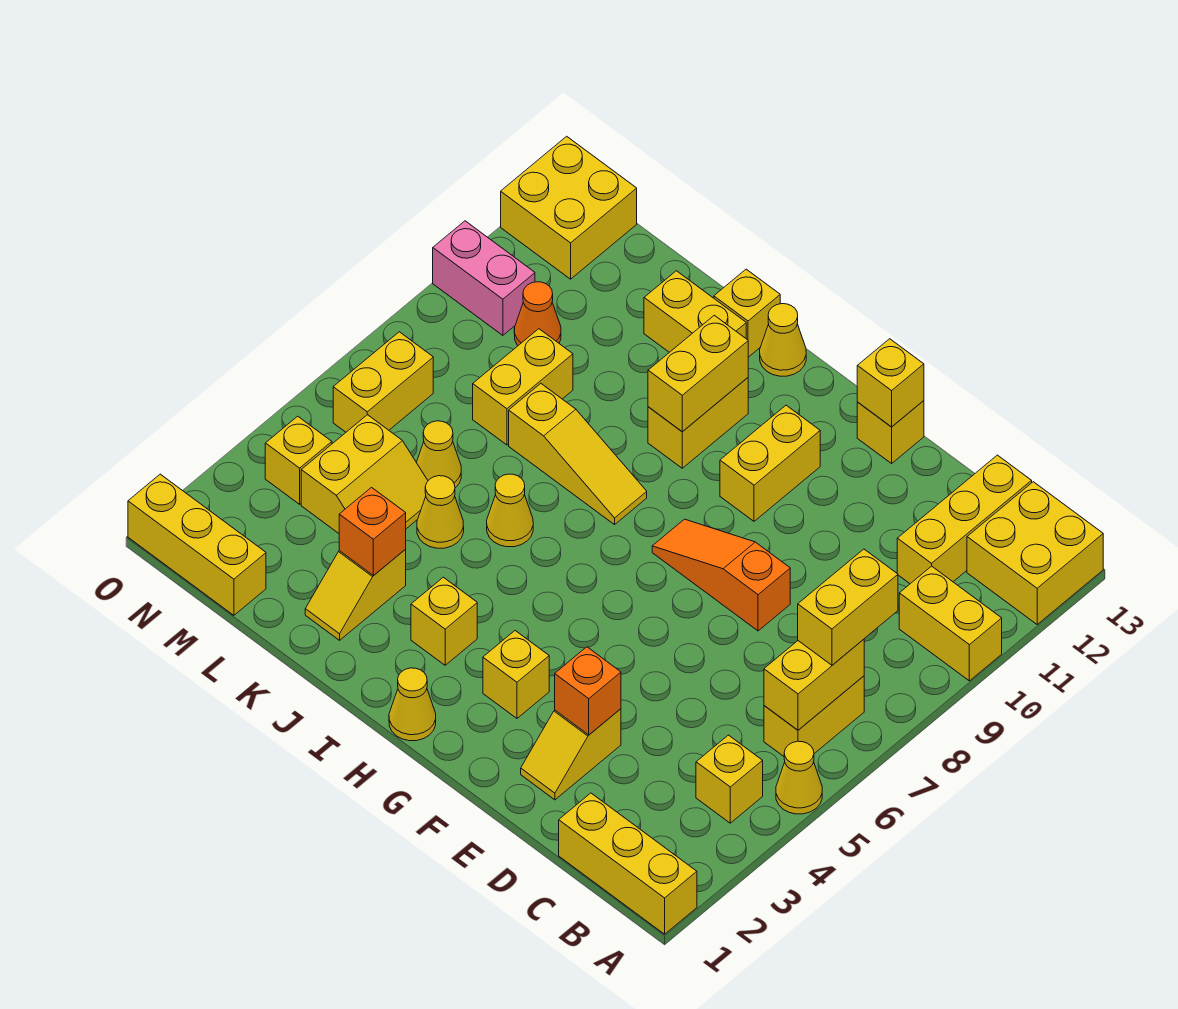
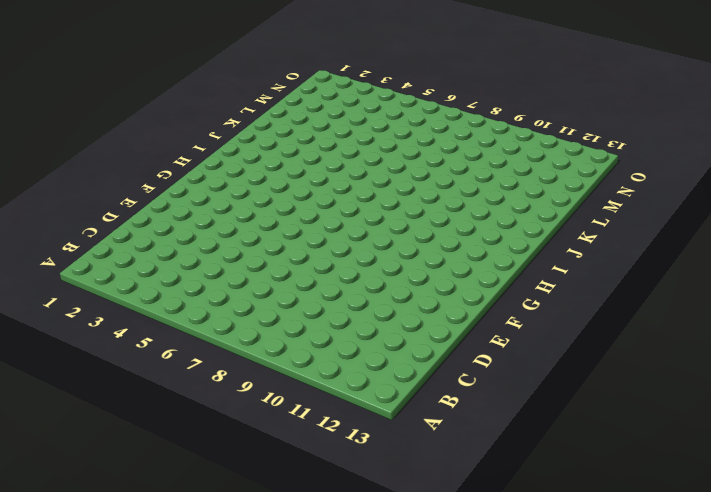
none -> yellow 1x3 brick [559,793,697,934]
none -> yellow 1x1 cone [776,741,822,814]
none -> yellow 1x2 brick [899,566,1002,681]
none -> yellow 2x2 brick [967,482,1103,624]

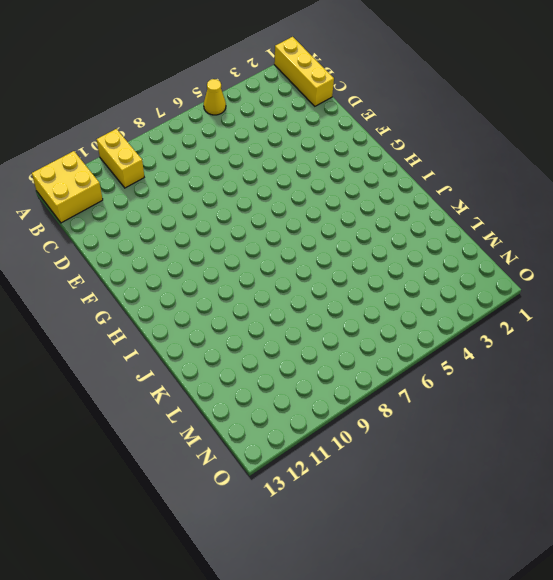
none -> yellow 1x1 brick [696,735,763,823]
none -> yellow 1x2 brick [764,676,864,756]
none -> yellow 1x3 brick [897,455,1032,584]
none -> yellow 1x2 slope [521,709,621,800]

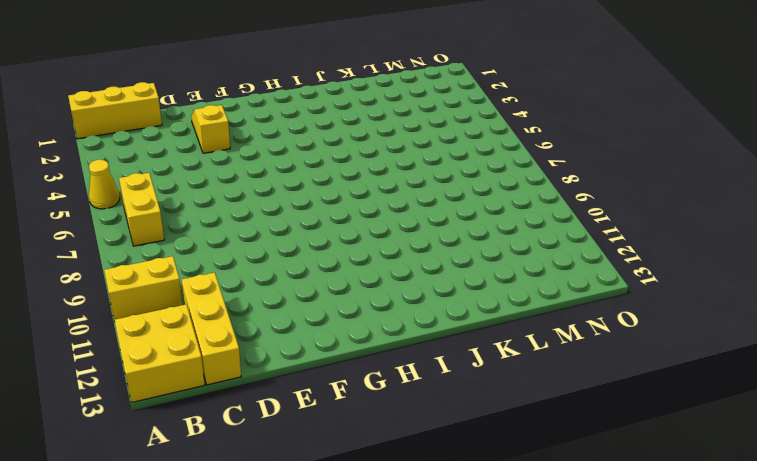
none -> yellow 1x1 brick [696,735,763,823]
none -> orange 1x3 slope [652,519,790,631]
none -> yellow 1x1 brick [857,401,924,463]
none -> yellow 1x1 brick [483,631,549,718]

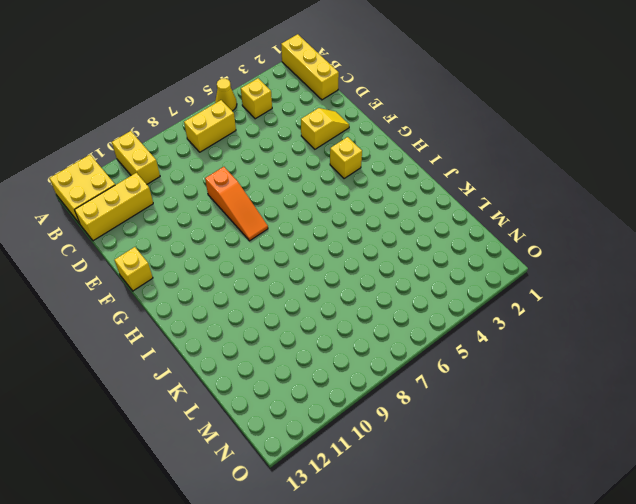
none -> yellow 1x2 brick [720,405,820,521]
none -> yellow 1x1 cone [389,668,436,741]
none -> yellow 1x1 brick [411,577,477,665]
none -> yellow 1x3 slope [509,384,647,525]

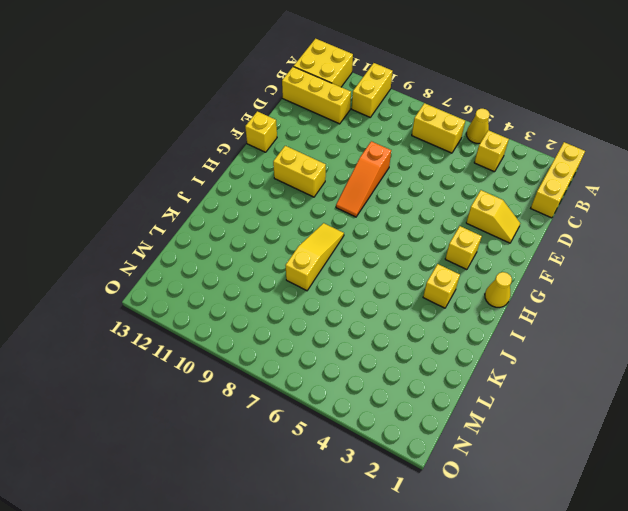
none -> yellow 1x2 brick [648,378,748,468]
none -> yellow 1x1 cone [760,304,806,376]
none -> yellow 1x1 cone [487,474,533,547]
none -> yellow 1x2 brick [644,271,746,352]

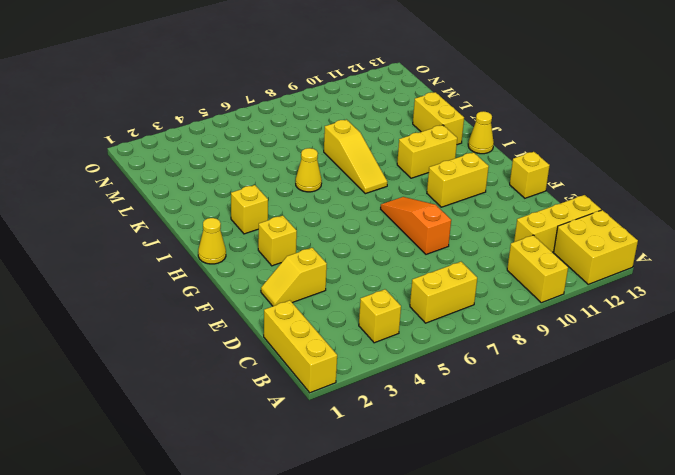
none -> yellow 1x1 cone [776,741,822,814]
none -> yellow 1x1 brick [714,269,780,357]
none -> yellow 1x2 slope [305,550,406,640]
none -> yellow 1x1 cone [417,476,464,548]

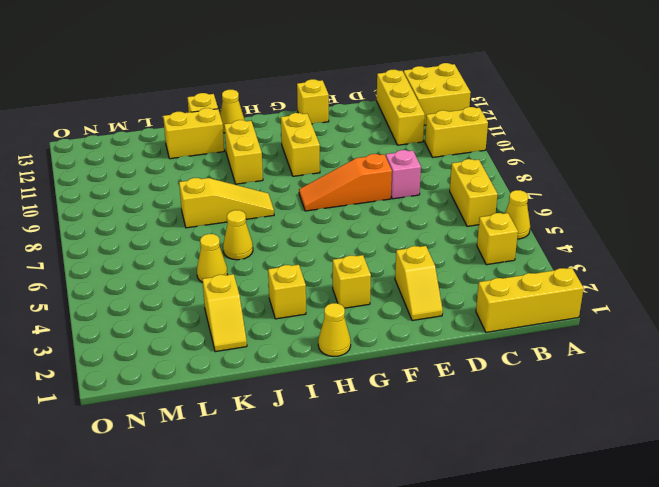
pink 1x1 brick [386,150,421,199] -> none
none -> yellow 2x2 slope [301,415,428,533]
none -> yellow 1x1 cone [416,421,461,488]
none -> yellow 1x2 brick [473,329,573,445]
none -> yellow 1x3 brick [128,474,266,615]

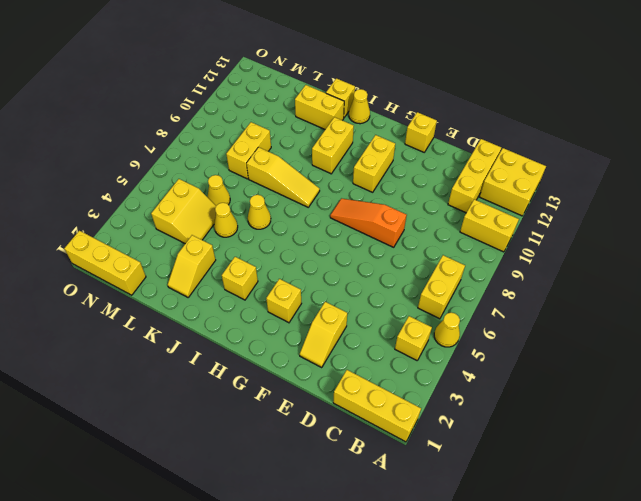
none -> yellow 1x1 cone [389,668,436,741]
none -> orange 1x1 cone [514,282,561,345]
none -> yellow 1x1 brick [265,416,332,504]
none -> yellow 1x2 brick [333,332,433,432]

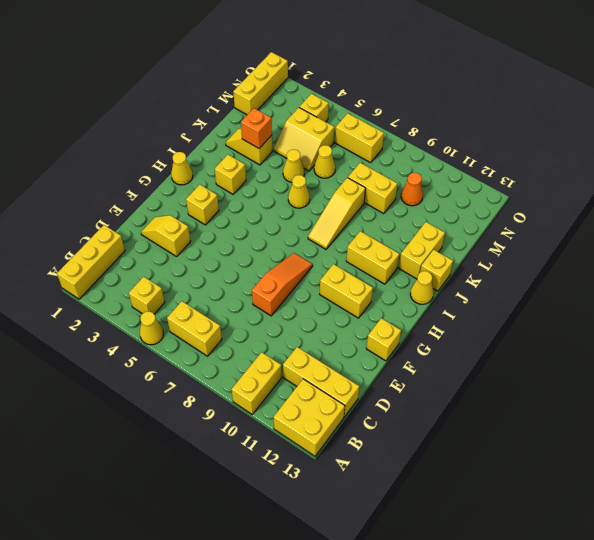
none -> pink 1x2 brick [433,221,535,335]
none -> yellow 2x2 brick [501,136,637,279]
none -> yellow 1x2 brick [764,639,864,730]
none -> orange 1x1 brick [555,647,621,735]

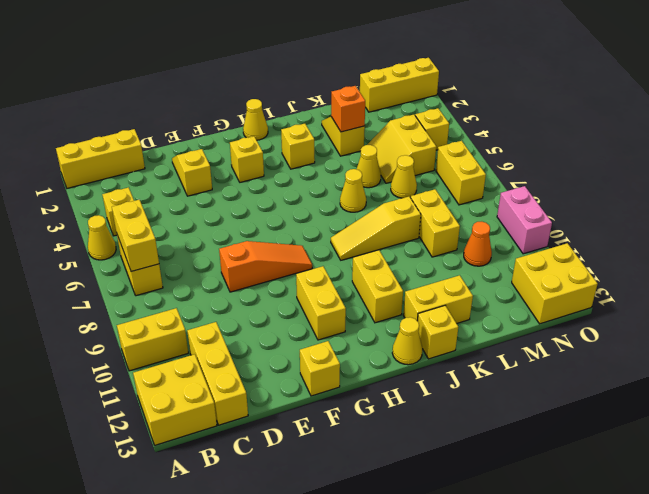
pink 1x2 brick [497,186,552,254] -> pink 1x2 brick turned to [433,221,535,335]
none -> orange 1x1 brick [555,647,621,735]
none -> yellow 1x1 brick [857,339,924,427]
none -> yellow 1x2 brick [648,315,748,432]
none -> yellow 1x2 brick [798,549,898,665]

